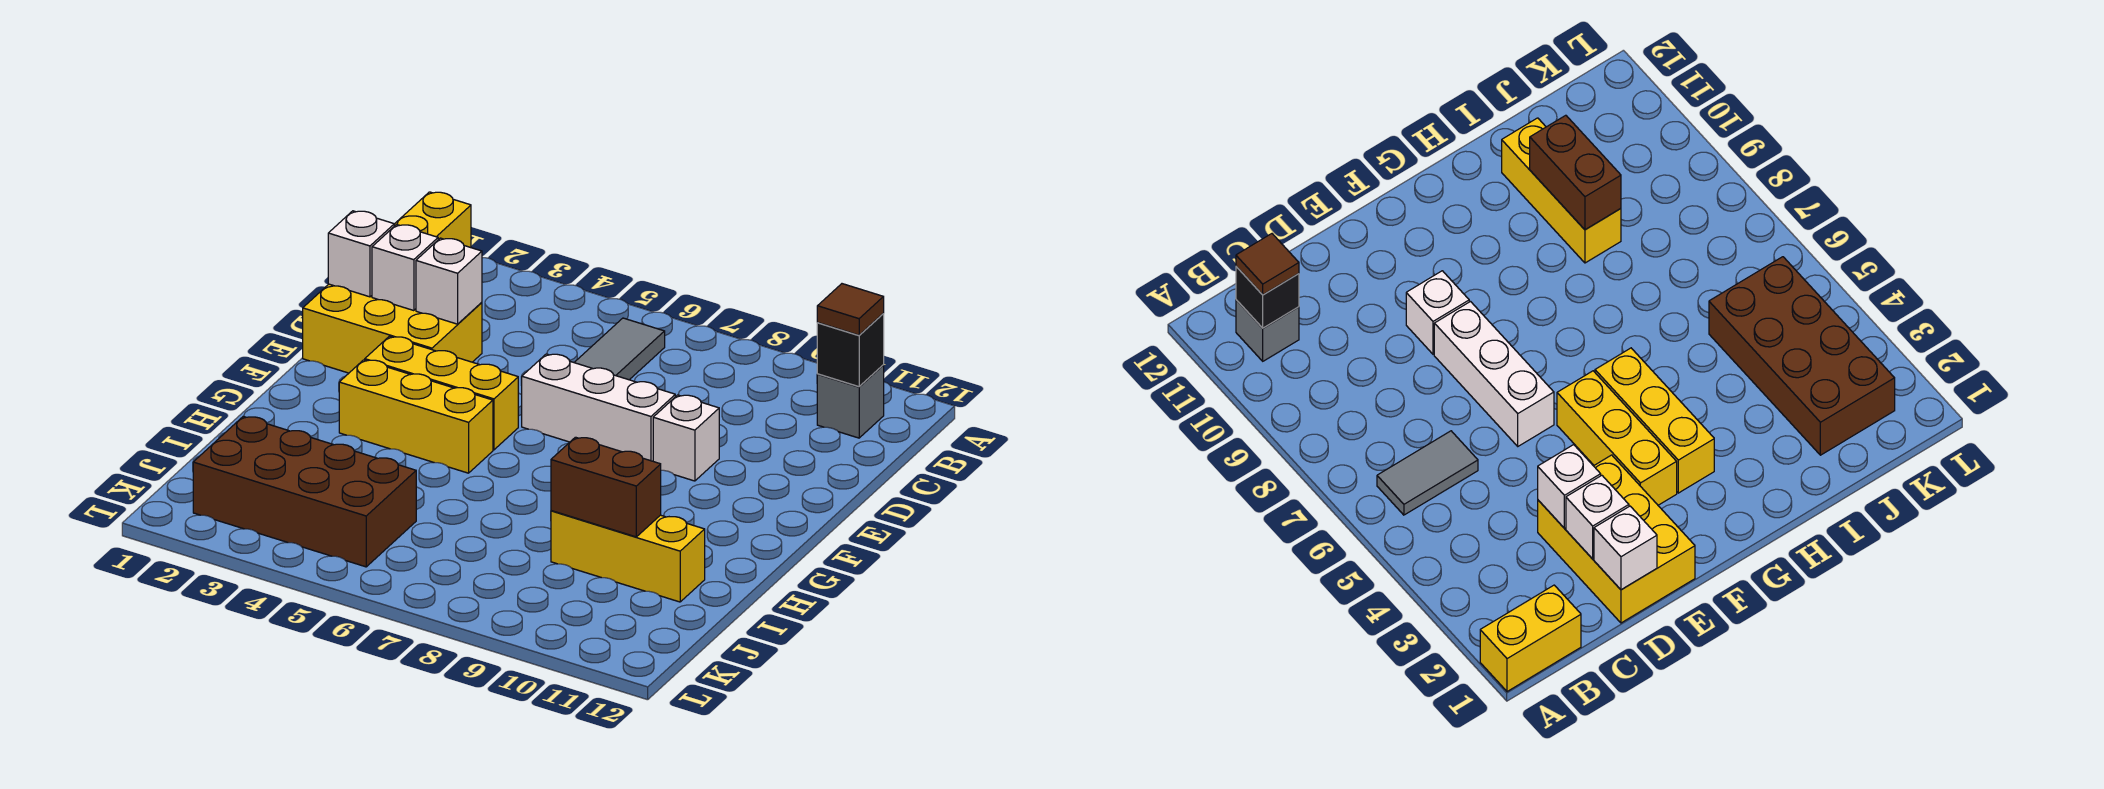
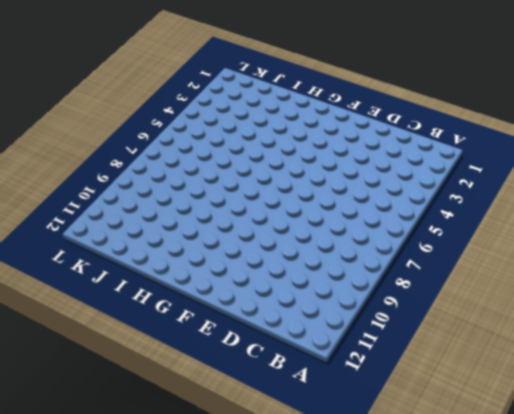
none -> yellow 1x2 brick [394,192,471,248]
none -> grey 1x2 tile [574,318,665,380]
none -> grey 1x1 brick [817,365,884,438]

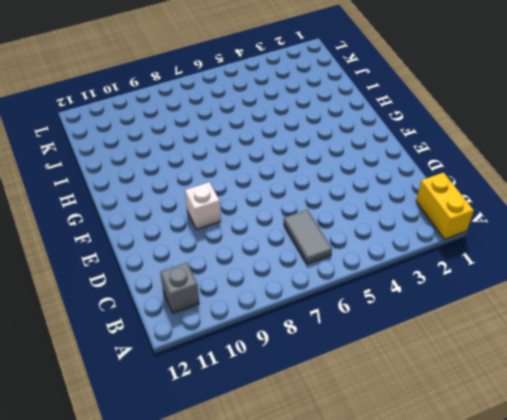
none -> yellow 2x3 brick [303,284,482,373]
none -> white 1x3 brick [521,354,675,461]
none -> yellow 1x3 brick [365,336,518,450]

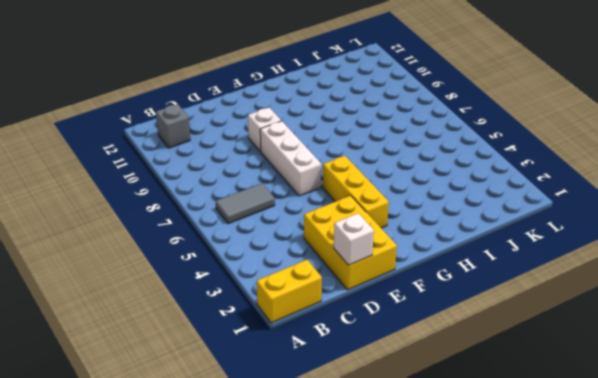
none -> yellow 1x3 brick [339,360,493,473]
none -> yellow 1x3 brick [551,511,705,602]
none -> brown 2x4 brick [193,416,416,567]

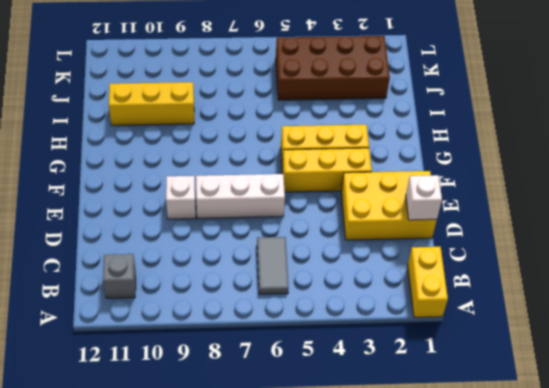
none -> black 1x1 brick [817,314,884,387]
none -> white 1x1 brick [372,225,438,311]
none -> white 1x1 brick [416,238,482,324]

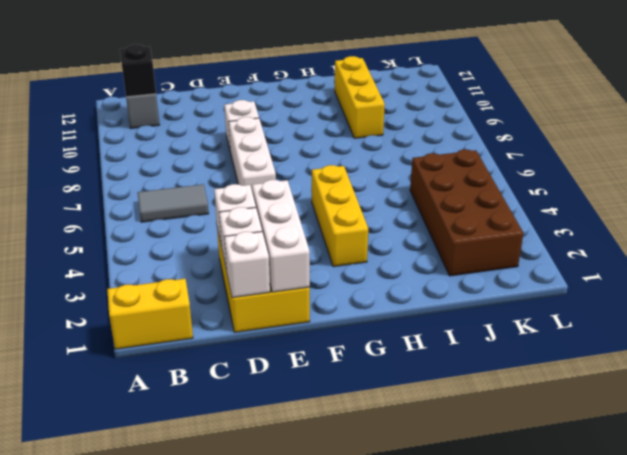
white 1x3 brick [252,180,310,292] -> none
none -> yellow 1x3 brick [365,336,518,450]
none -> brown 1x2 brick [551,437,661,537]
none -> brown 1x1 tile [817,284,884,335]

